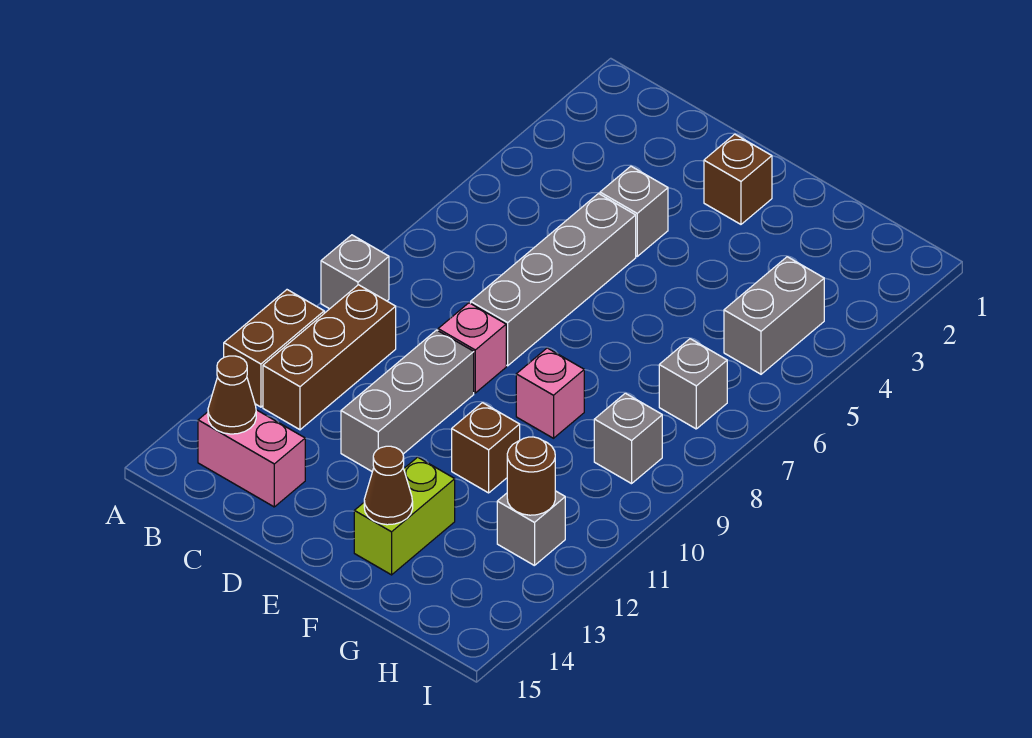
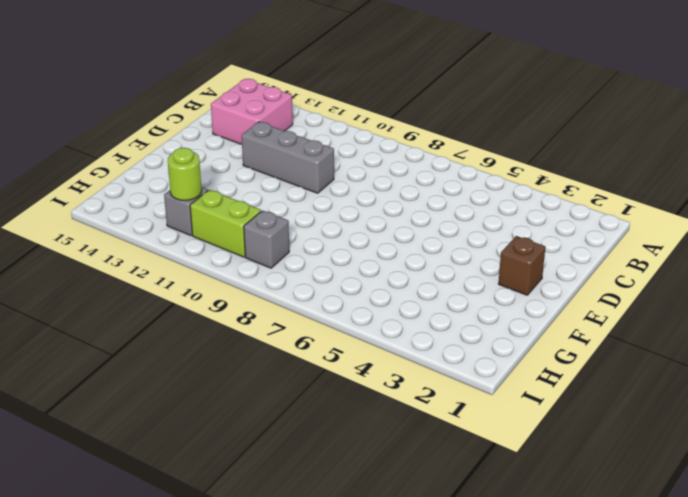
pink 2x2 brick [211,79,293,144] -> pink 1x2 brick [198,410,305,507]
lime 1x2 brick [190,190,261,257] -> lime 1x2 brick moved to [354,457,455,575]
lime 1x1 round brick [168,148,202,200] -> brown 1x1 round brick [507,437,555,515]
none -> grey 1x1 brick [321,235,389,309]
none -> brown 1x2 brick [224,290,324,407]
none -> brown 1x3 brick [263,285,396,430]

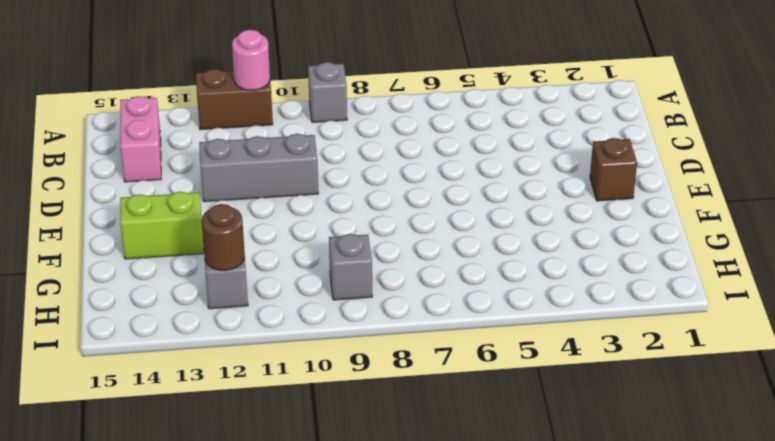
pink 1x1 round brick [232,30,270,90] -> none
none -> brown 1x3 brick [263,285,396,430]
none -> grey 1x1 brick [600,166,668,256]
none -> grey 1x4 brick [471,194,636,366]

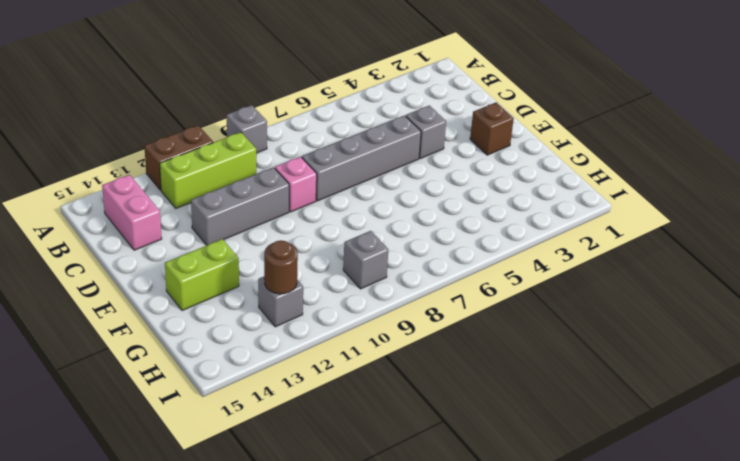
lime 1x3 brick [160,132,256,208] -> brown 1x3 brick [263,285,396,430]
none -> pink 1x1 brick [516,348,584,438]
none -> brown 1x1 brick [452,403,520,493]
none -> grey 1x2 brick [724,257,824,374]

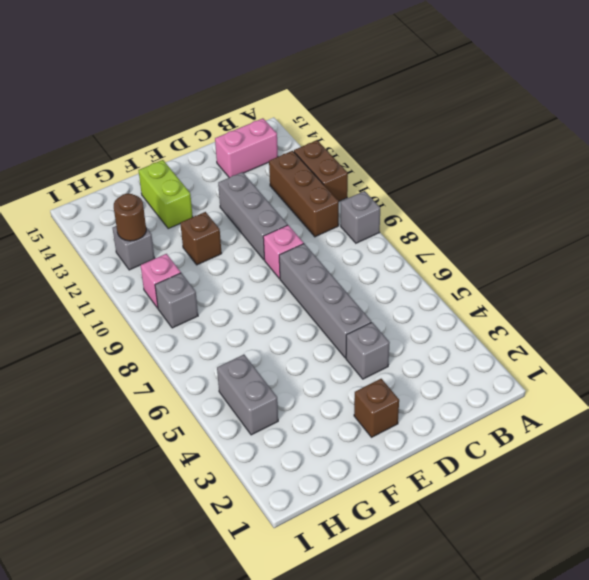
pink 1x1 brick [140,254,181,308] -> pink 1x1 brick moved to [516,348,584,438]
none -> grey 1x1 brick [659,339,727,429]
none -> brown 1x1 cone [208,356,256,434]
none -> brown 1x1 cone [364,446,413,525]

